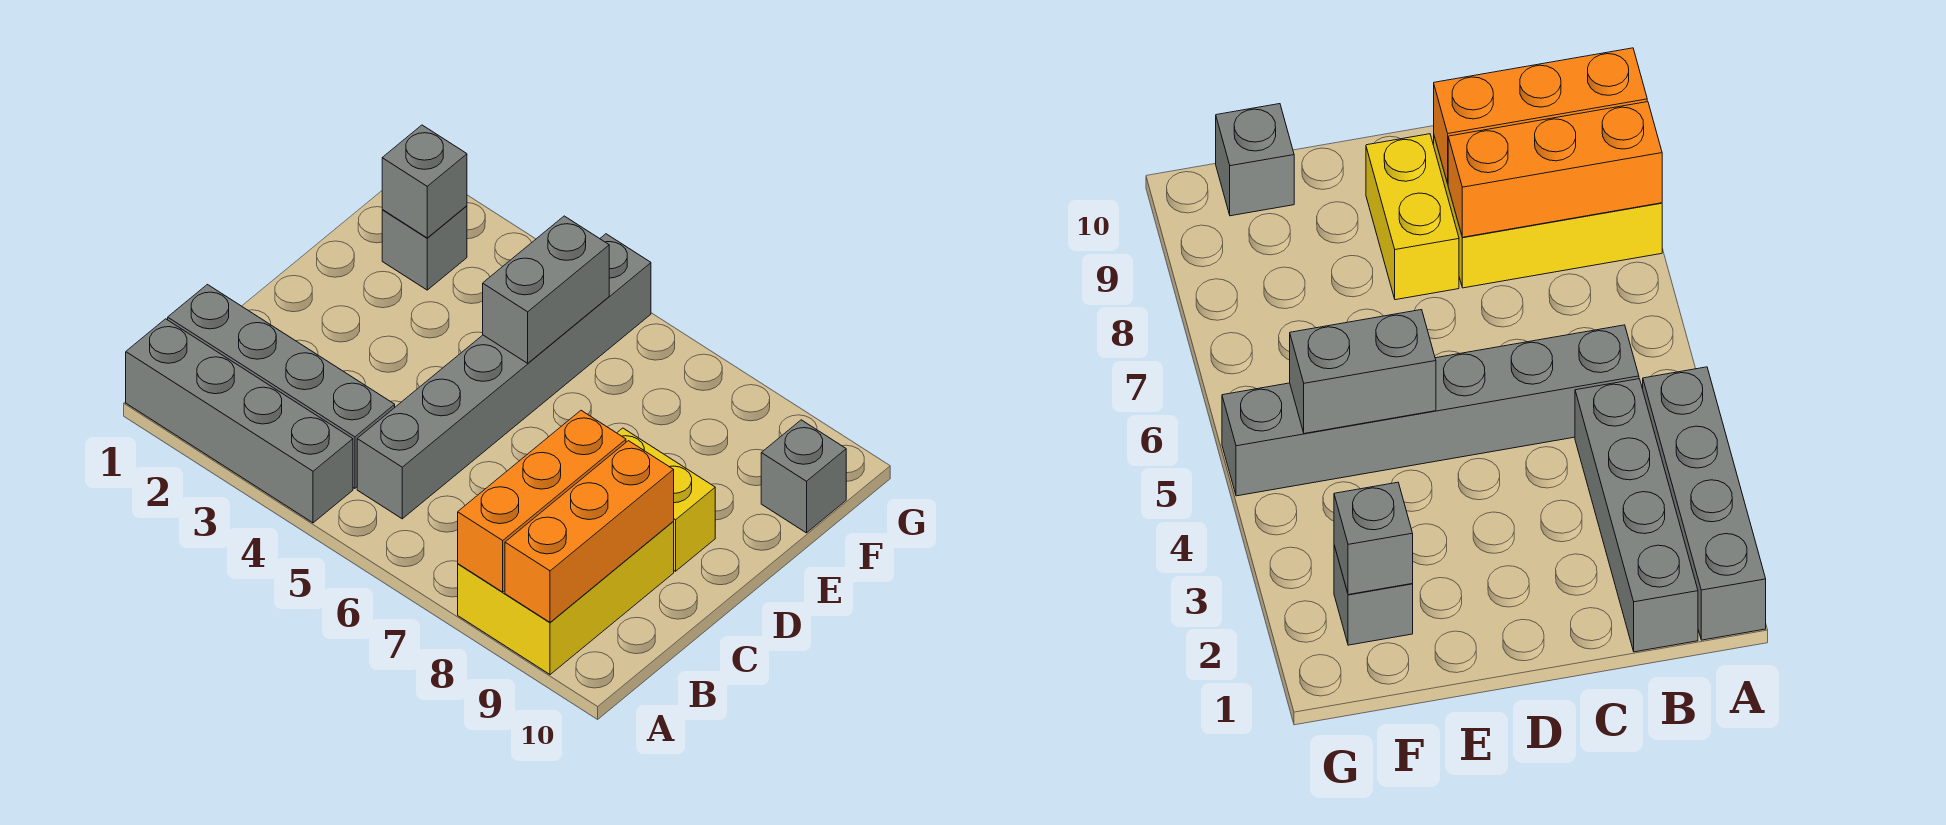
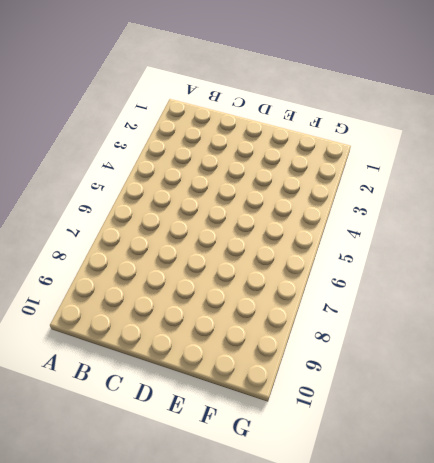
none -> grey 1x4 brick [126,319,353,523]
none -> yellow 2x3 brick [458,522,674,675]

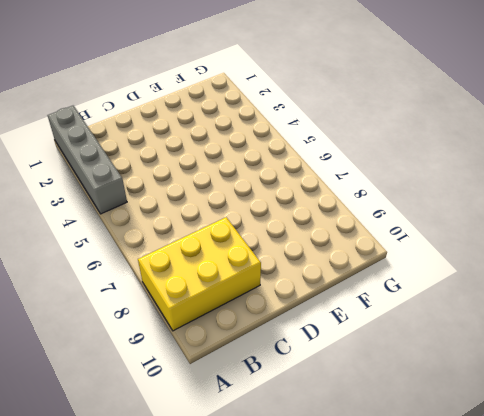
none -> grey 1x4 brick [168,285,395,488]
none -> grey 1x6 brick [357,234,651,519]

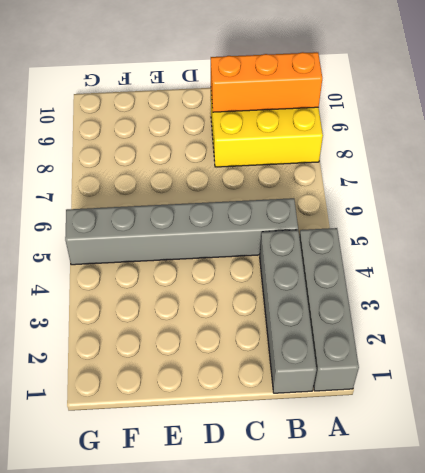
none -> yellow 1x2 brick [617,428,715,571]
none -> grey 1x1 brick [382,206,467,290]

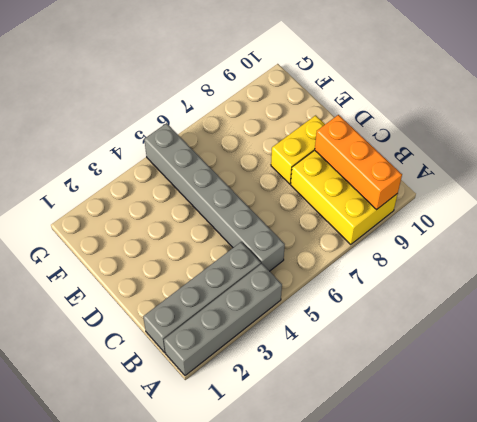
none -> grey 1x1 brick [382,206,467,290]
none -> grey 1x1 brick [761,420,846,533]

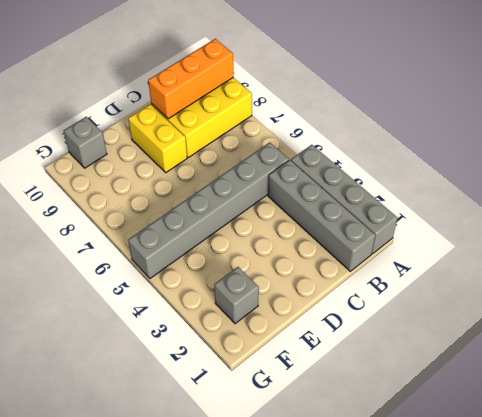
none -> orange 1x3 brick [458,411,626,592]
none -> grey 1x2 brick [483,216,609,363]

